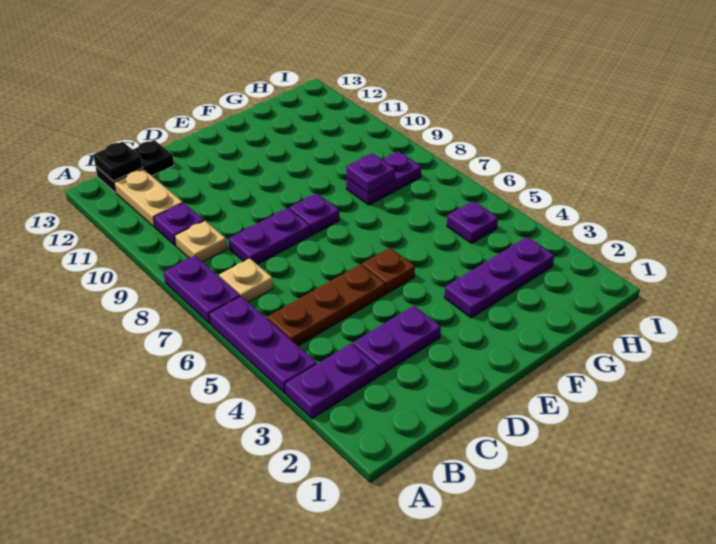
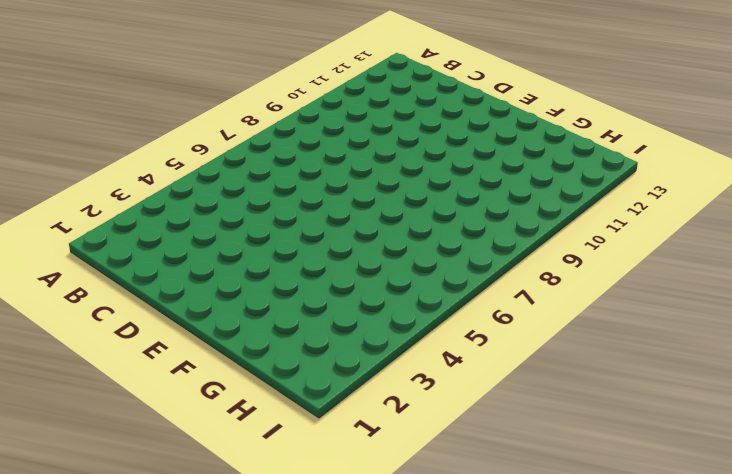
none -> purple 1x2 plate [285,344,378,419]
none -> purple 1x3 plate [209,296,317,393]
none -> purple 1x2 plate [164,256,240,324]

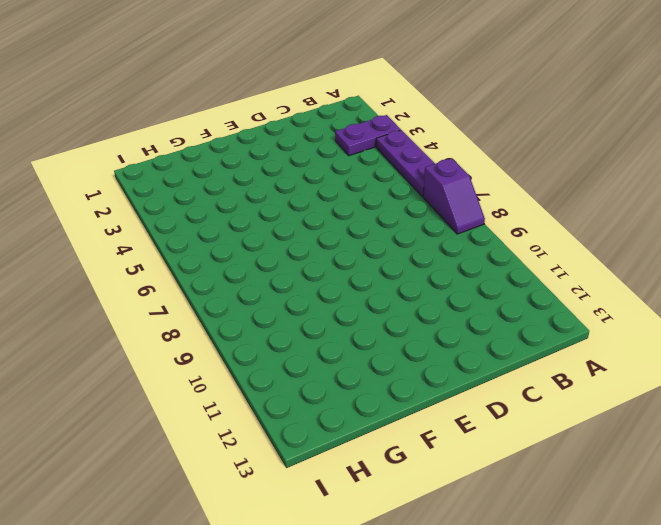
purple 1x2 slope [423,158,485,234] -> purple 1x2 plate [164,256,240,324]
none -> brown 1x3 plate [267,264,385,346]
none -> tan 1x1 plate [219,258,273,302]
none -> tan 1x1 plate [175,221,227,262]

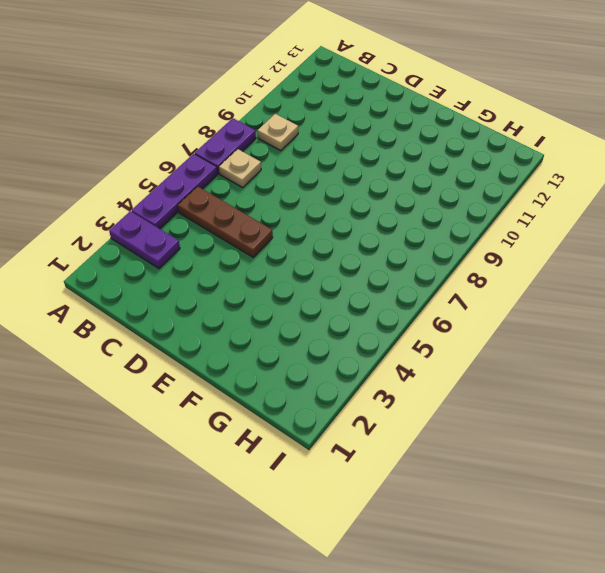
none -> purple 1x1 plate [154,203,204,246]
none -> tan 1x2 plate [114,169,183,227]
none -> black 1x2 plate [96,140,174,193]

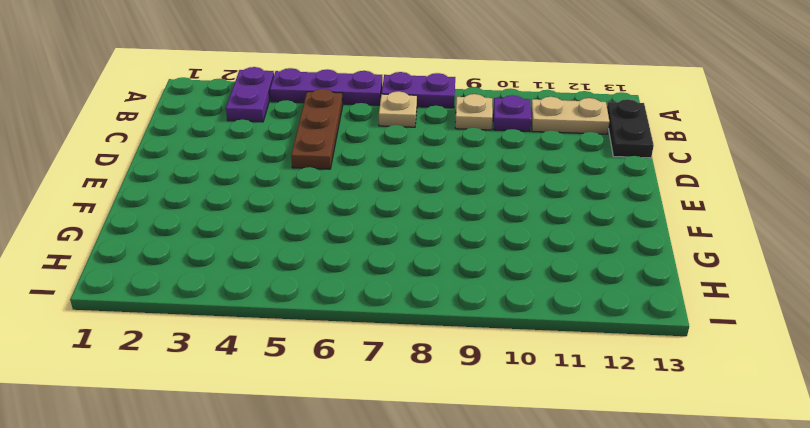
none -> purple 1x2 plate [353,306,441,376]
none -> purple 1x2 plate [229,208,310,264]
none -> brown 1x1 plate [362,248,415,294]

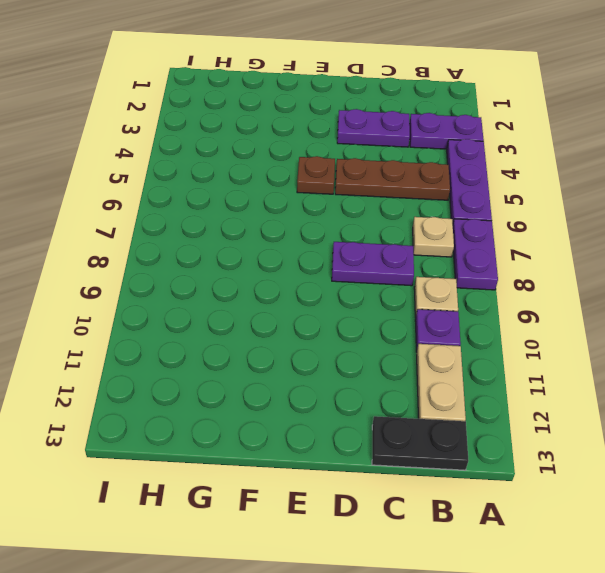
none -> purple 1x1 plate [289,193,339,235]
none -> purple 1x3 plate [444,237,554,318]
none -> purple 1x2 plate [346,151,421,205]

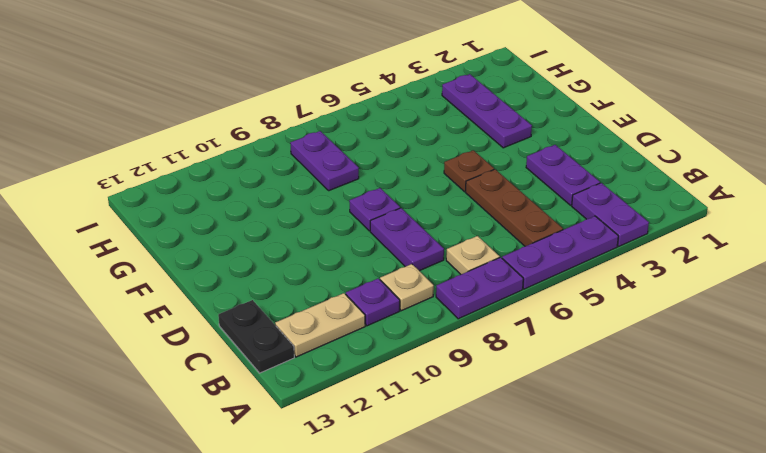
none -> purple 1x1 plate [447,201,498,243]
none -> black 1x1 plate [93,142,143,181]
none -> purple 1x1 plate [346,153,395,194]

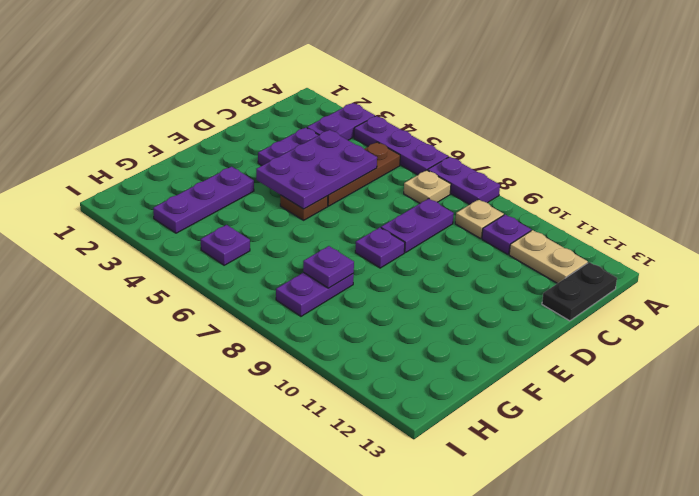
purple 2x3 plate [256,130,377,209] -> none
none -> black 1x1 plate [93,142,143,181]

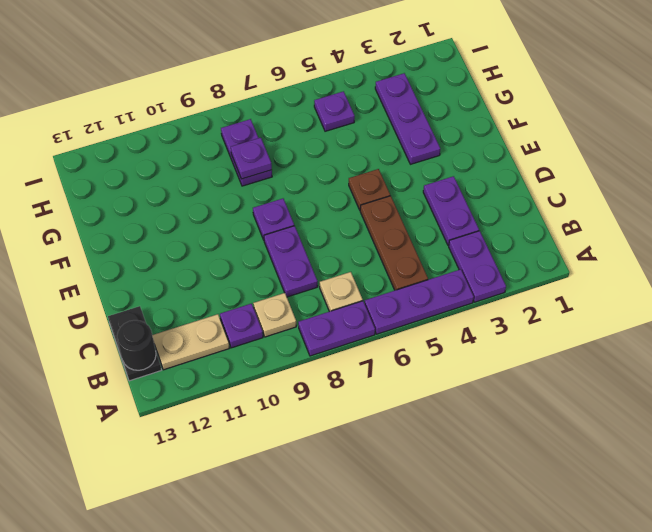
black 1x1 round brick [117,320,156,370] -> black 1x1 plate [93,142,143,181]

